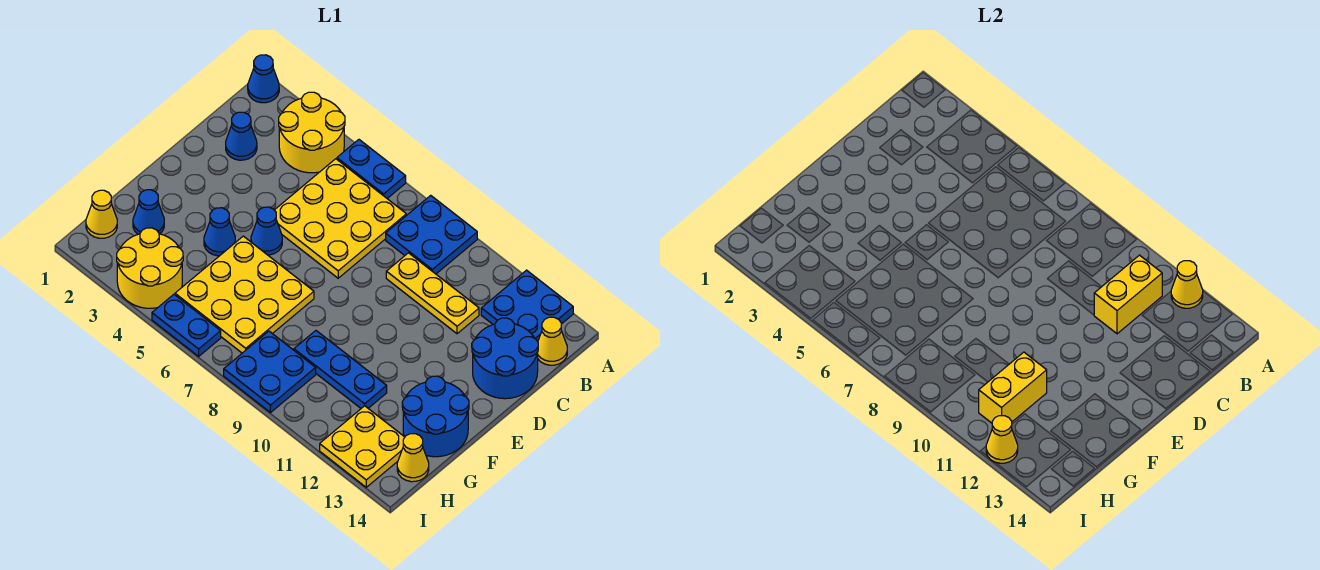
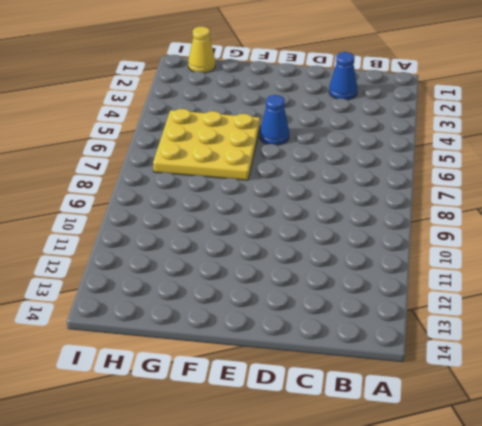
none -> blue 1x1 cone [248,55,279,103]
none -> yellow 2x2 round brick [279,92,345,173]
none -> blue 1x2 plate [337,140,406,198]

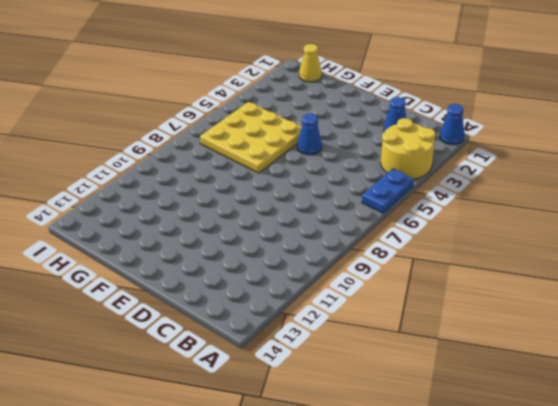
none -> blue 2x2 plate [386,195,477,274]
none -> blue 2x2 plate [481,270,573,341]
none -> yellow 3x3 plate [275,159,406,278]

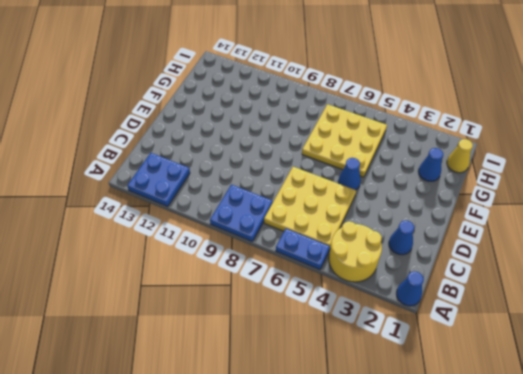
none -> yellow 1x1 cone [538,317,567,365]
none -> yellow 1x3 plate [386,253,479,334]
none -> blue 2x2 round brick [472,318,538,399]

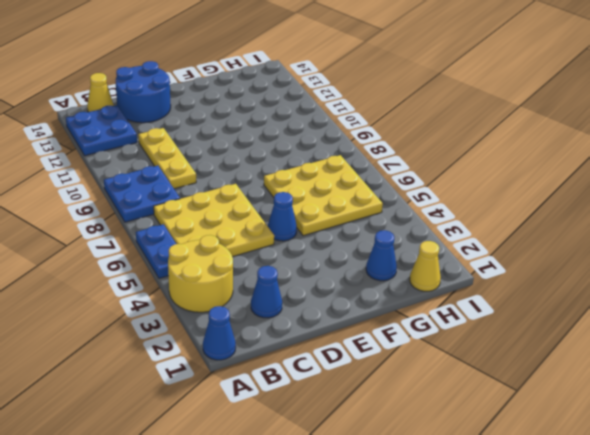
none -> blue 1x1 cone [204,208,235,256]
none -> blue 2x2 round brick [402,376,469,457]
none -> blue 1x3 plate [294,331,387,408]

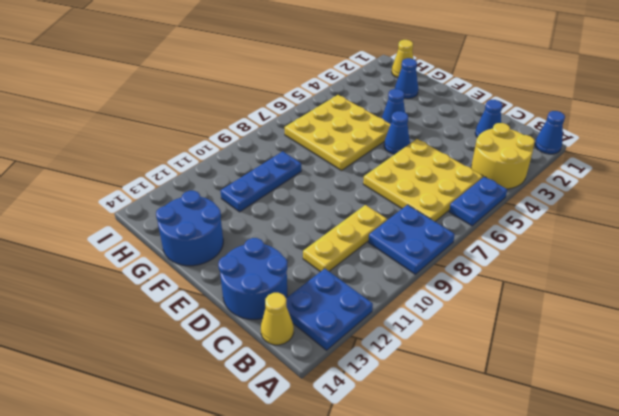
none -> yellow 2x2 round brick [117,228,183,308]
none -> blue 2x2 plate [224,331,316,413]
none -> yellow 2x2 plate [320,406,405,487]

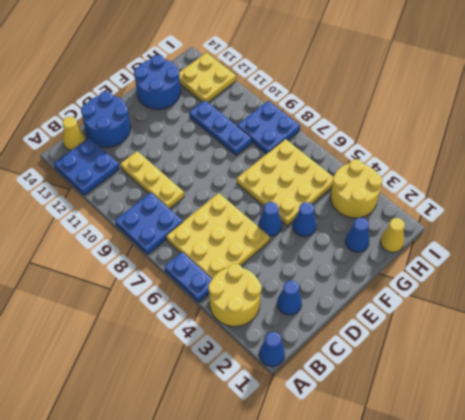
none -> yellow 1x1 cone [397,434,429,482]
none -> blue 1x2 plate [152,294,221,356]
none -> yellow 1x1 cone [1171,261,1203,308]

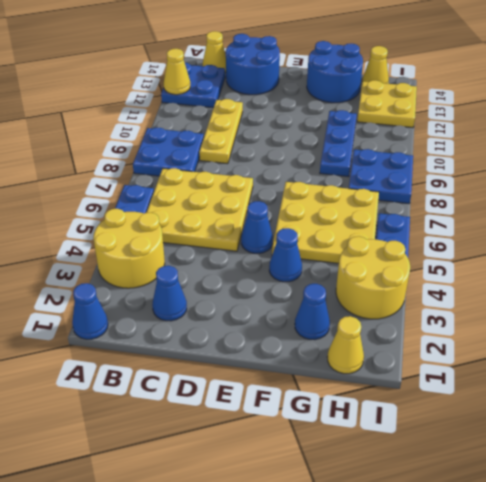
none -> yellow 1x2 brick [1094,255,1162,334]
none -> yellow 1x2 brick [979,352,1047,423]
none -> yellow 1x1 cone [986,416,1018,463]

